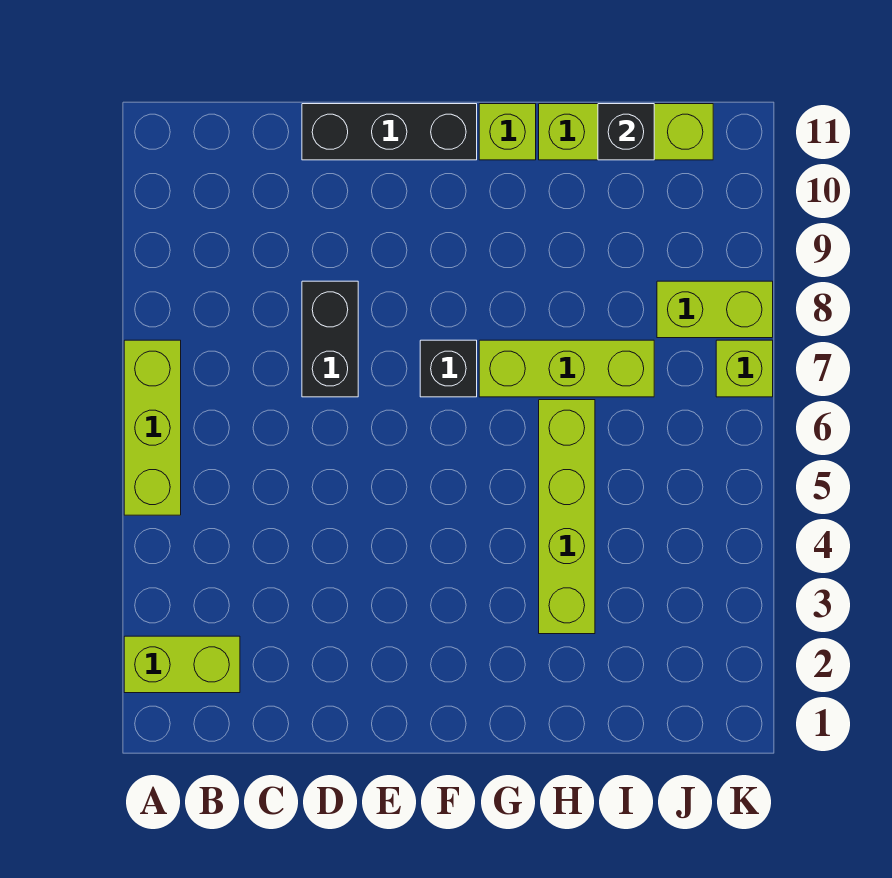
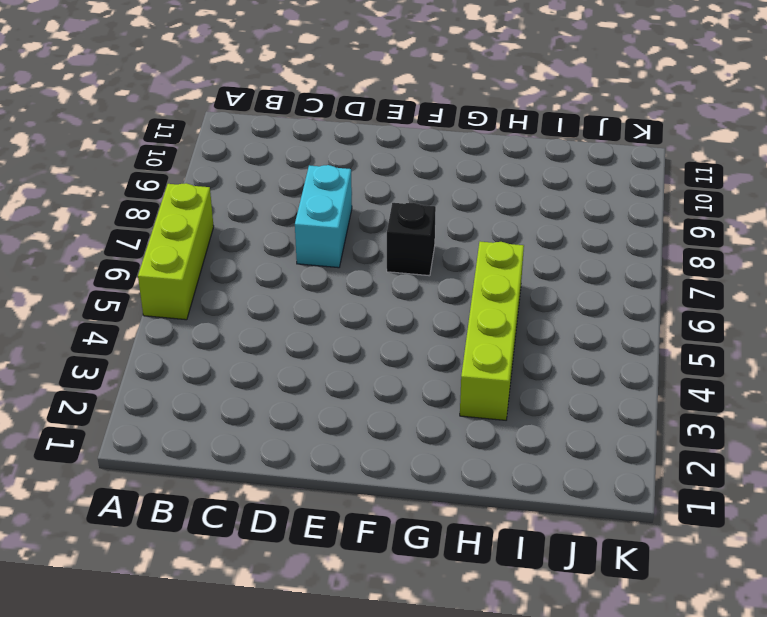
cyan 1x2 brick [295,165,352,268] -> black 1x2 brick [302,281,358,397]
none -> lime 1x2 brick [124,636,240,693]
none -> black 1x3 brick [302,104,477,160]
none -> lime 1x3 brick [479,340,654,397]

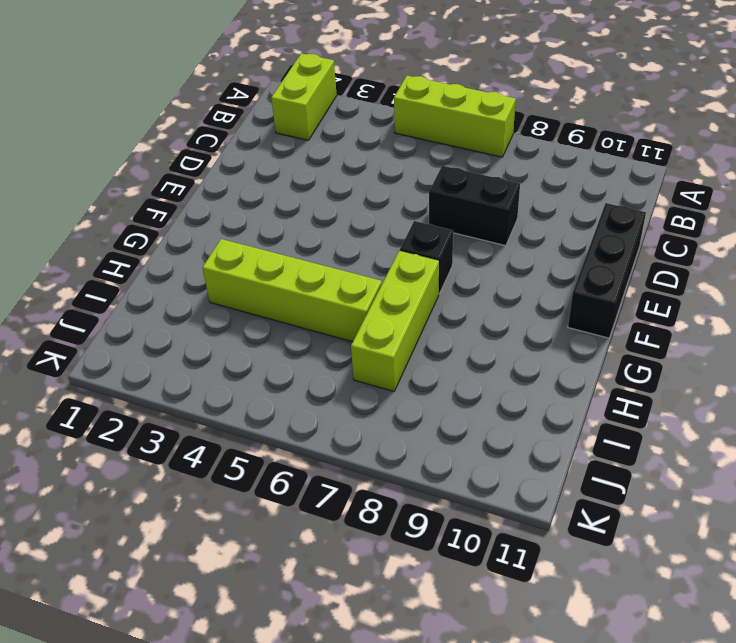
none -> lime 1x1 brick [479,104,536,160]
none -> lime 1x3 brick [539,104,713,160]
none -> lime 1x2 brick [657,281,773,338]

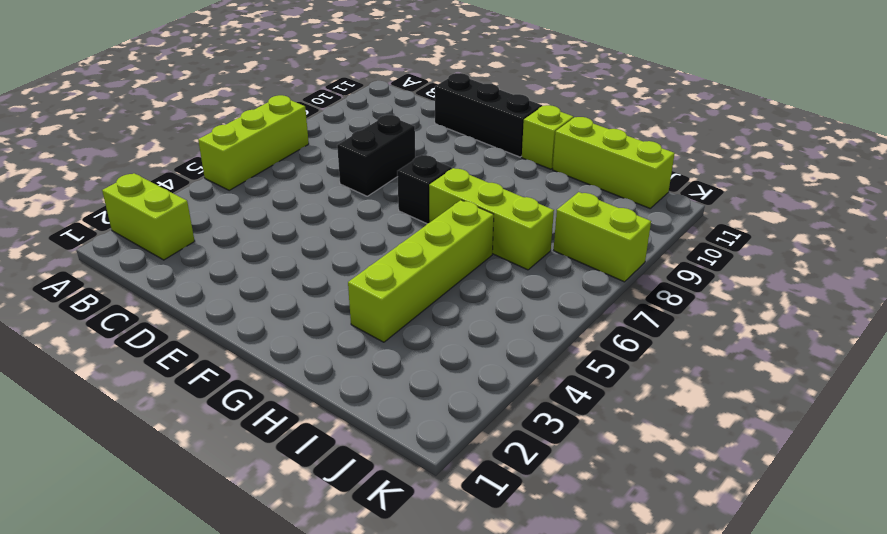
none -> lime 1x1 brick [716,340,773,397]
none -> black 1x1 brick [598,104,654,160]

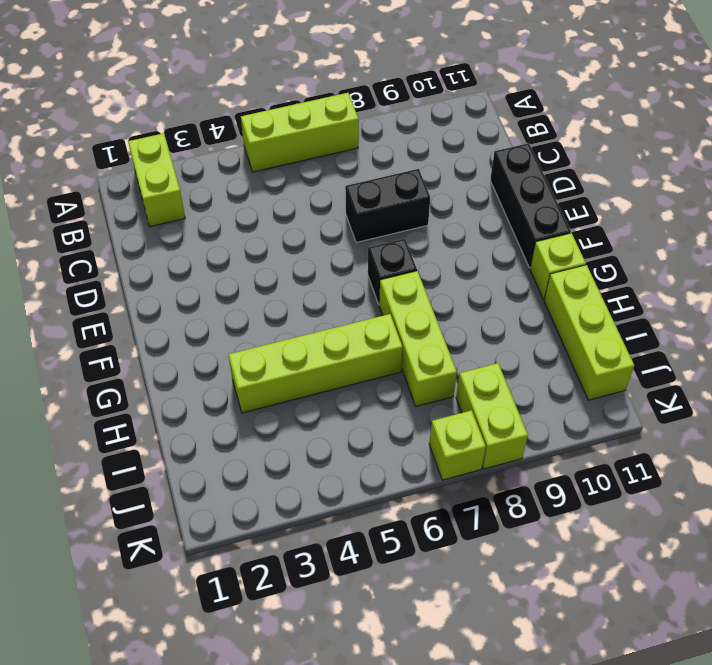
none -> black 1x1 brick [598,104,654,160]

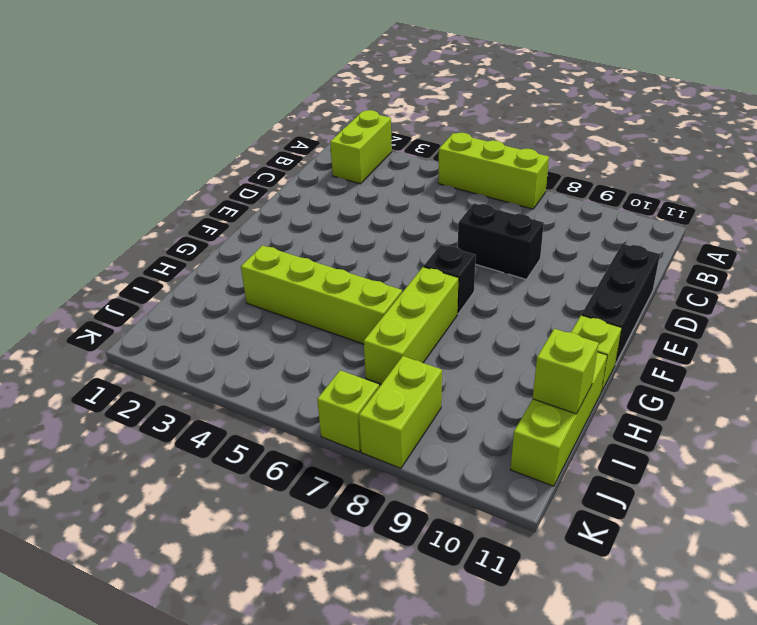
lime 1x1 brick [533,329,599,414] -> black 1x1 brick [598,104,654,160]

